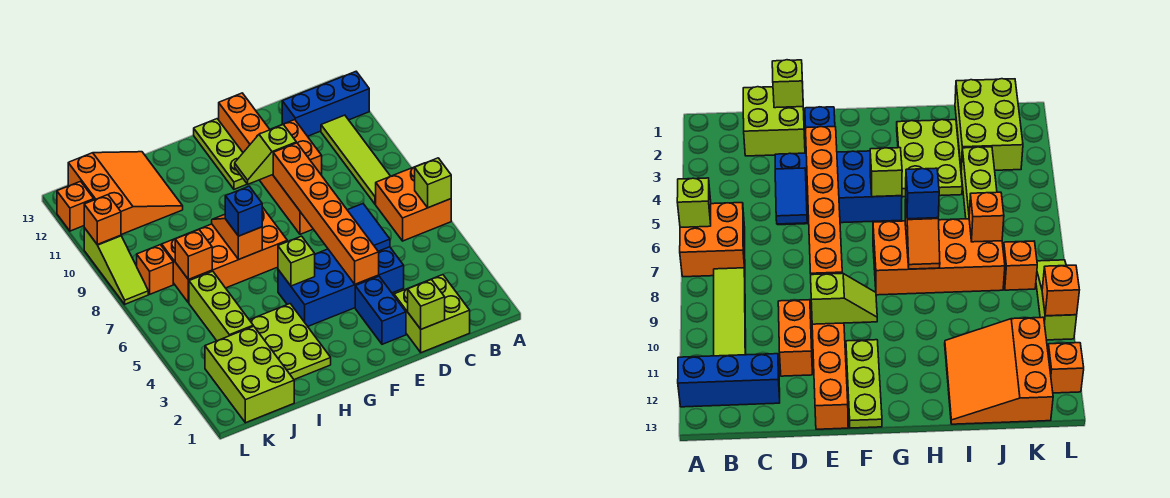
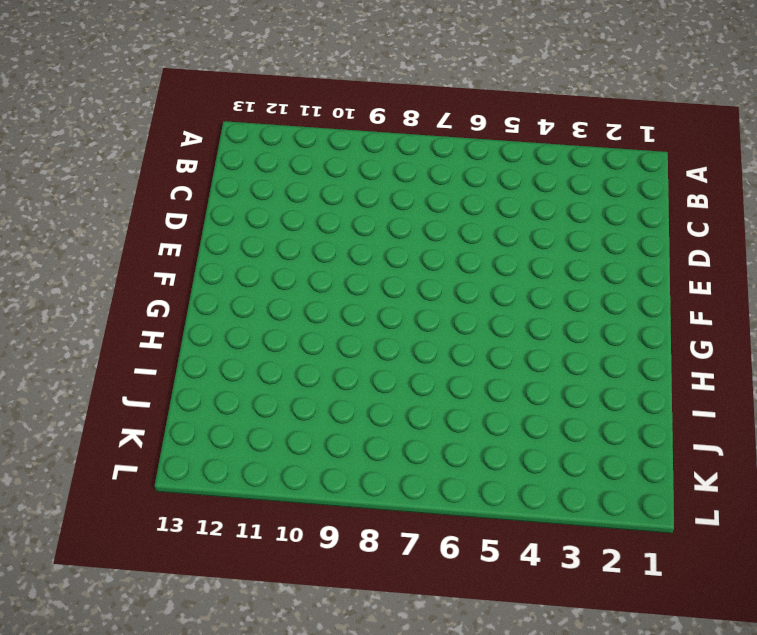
none -> orange 2x2 brick [376,163,451,241]
none -> blue 1x3 brick [282,72,369,136]
none -> lime 1x4 tile [321,115,390,204]

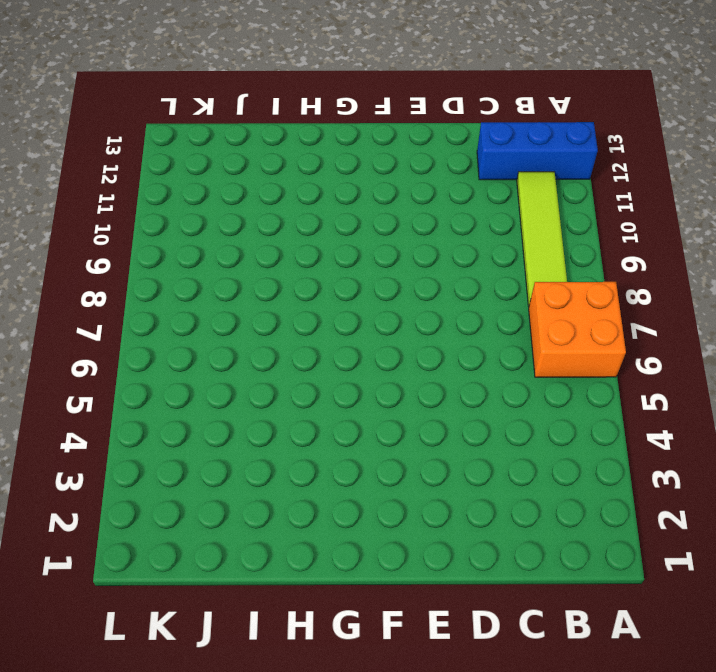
none -> lime 2x2 brick [394,275,470,353]
none -> blue 2x4 brick [278,247,404,326]
none -> orange 1x2 brick [272,120,322,175]

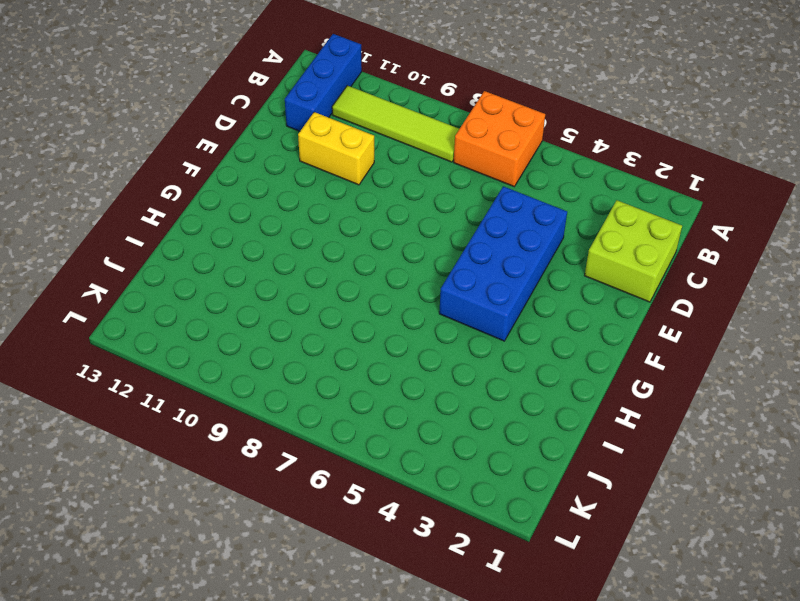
yellow 1x2 brick [298,112,374,185] -> orange 1x2 brick [272,120,322,175]
none -> blue 1x2 brick [355,276,406,344]
none -> orange 1x6 brick [219,93,313,234]
none -> lime 1x3 plate [194,119,247,189]

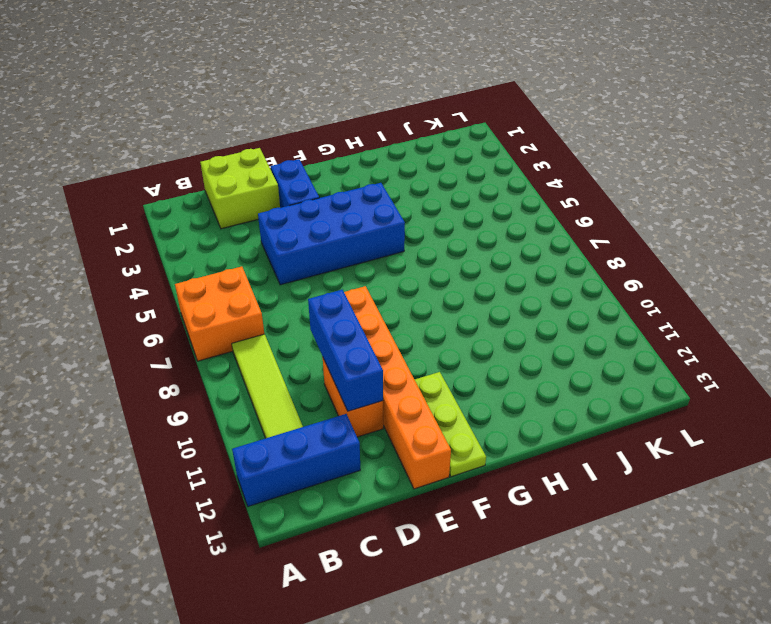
blue 1x3 brick [308,290,383,411] -> none
none -> orange 2x4 brick [162,207,287,303]
none -> lime 2x3 plate [250,304,331,380]
none -> orange 3x3 slope [68,152,183,235]

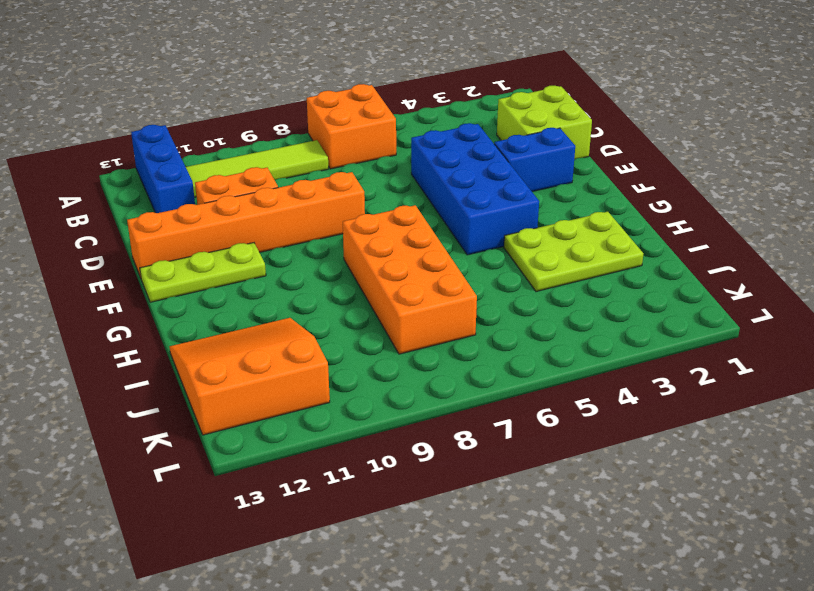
none -> lime 2x3 brick [205,326,294,423]
none -> lime 1x3 brick [189,271,253,341]
none -> orange 1x1 brick [137,245,173,294]

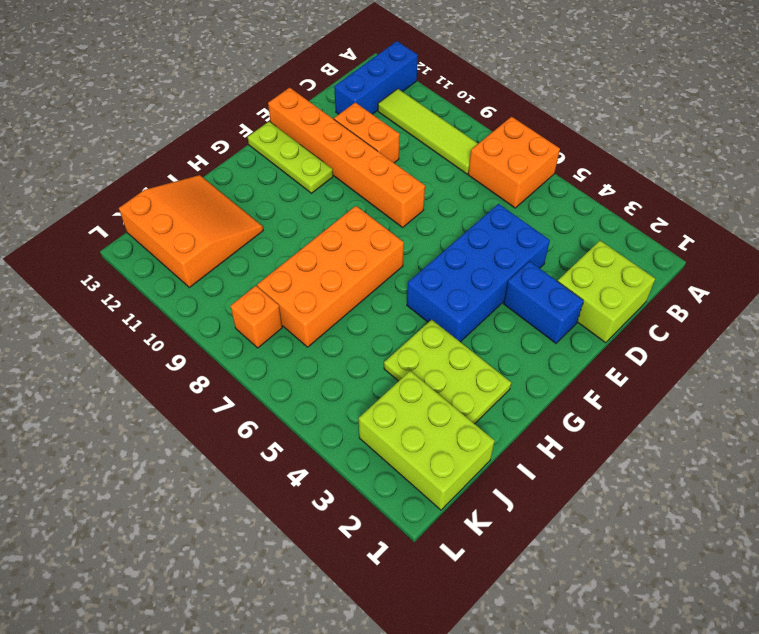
none -> lime 1x3 brick [189,271,253,341]
none -> lime 1x3 slope [84,228,148,304]
none -> orange 1x1 brick [57,181,94,231]

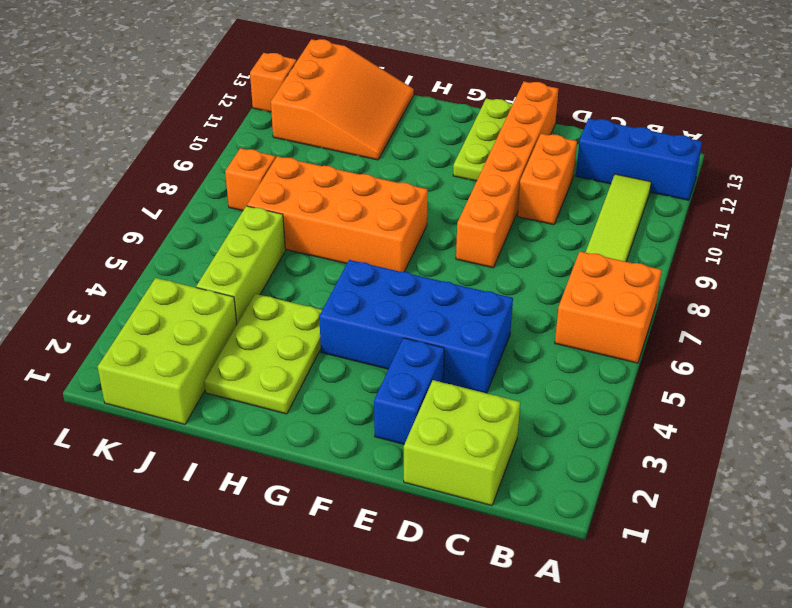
none -> lime 1x3 slope [84,228,148,304]
none -> lime 1x1 brick [415,158,451,208]
none -> lime 1x1 brick [408,279,445,329]

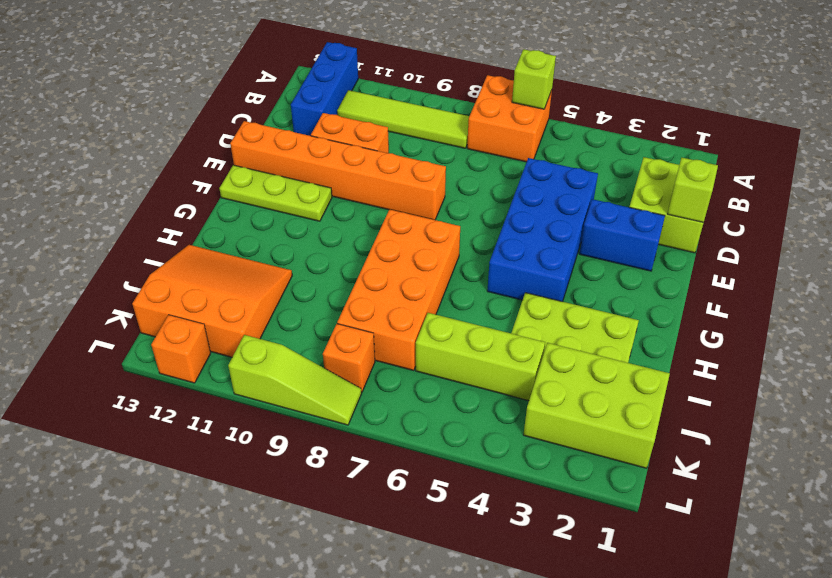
none -> blue 1x2 tile [348,204,390,251]
none -> orange 1x6 brick [273,143,379,284]
none -> lime 1x2 slope [235,125,296,184]

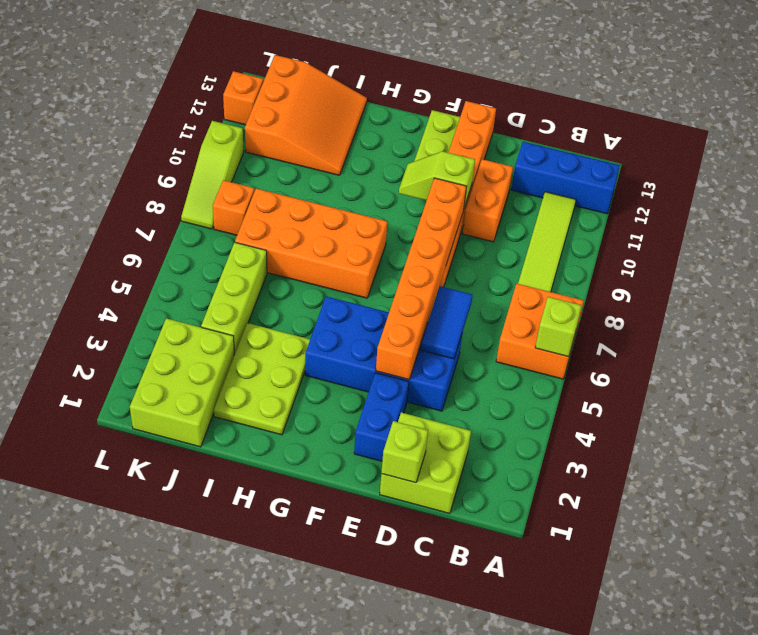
none -> lime 1x1 brick [278,236,315,286]
none -> orange 1x2 slope [212,214,262,259]
none -> orange 1x1 brick [175,230,212,280]

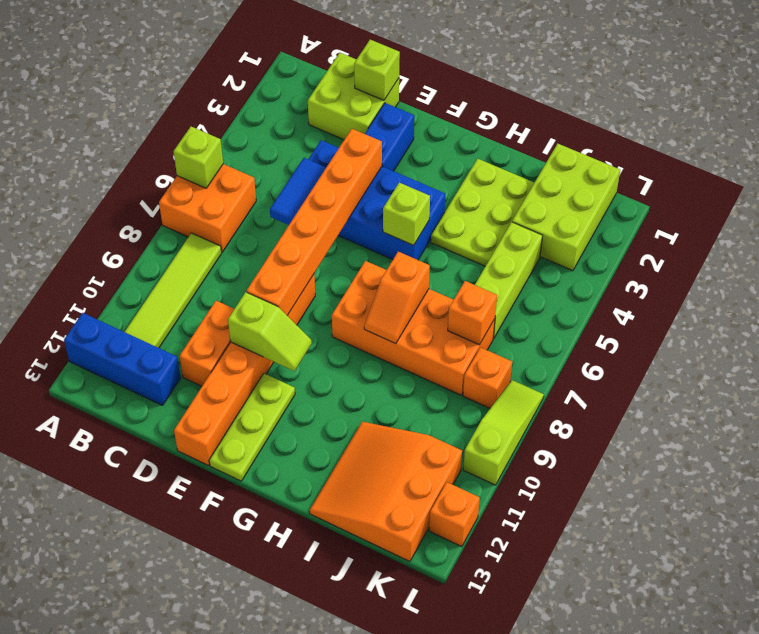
none -> orange 1x1 brick [84,195,121,245]
none -> blue 1x1 brick [225,186,262,236]

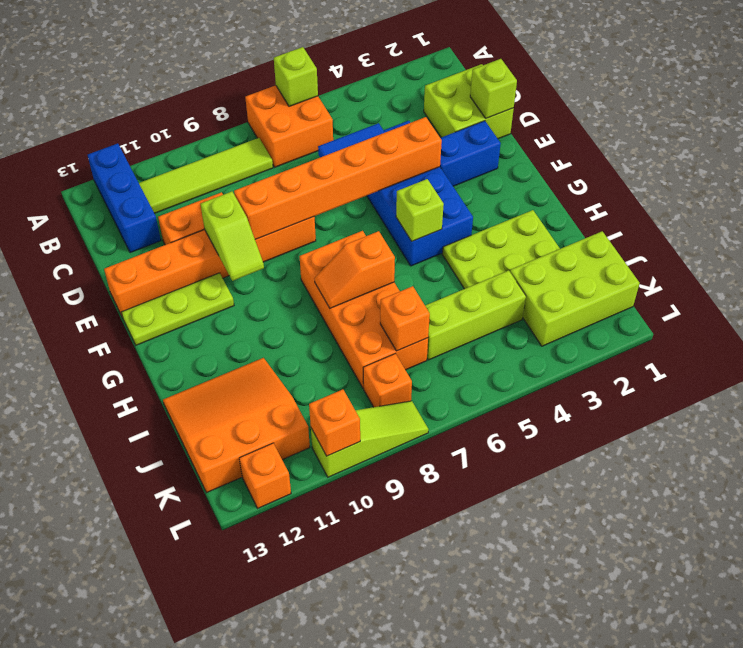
none -> blue 1x1 brick [225,186,262,236]

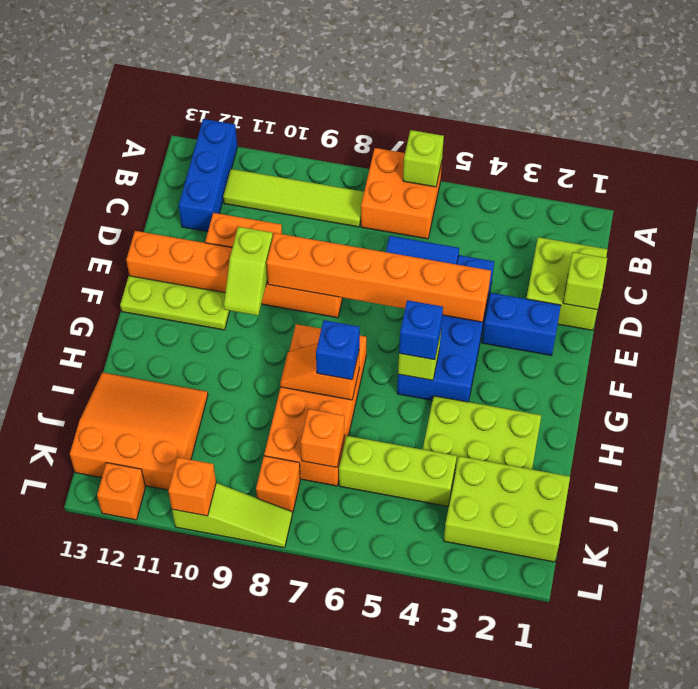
blue 1x1 brick [399,300,443,360] -> none

